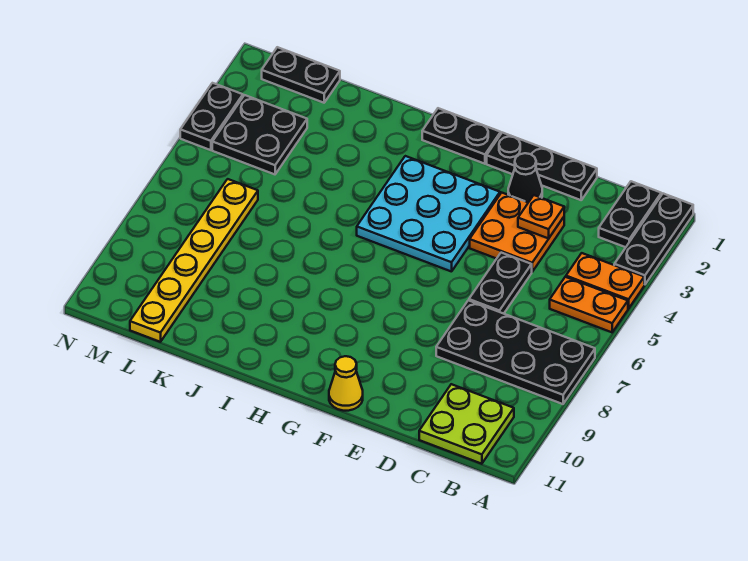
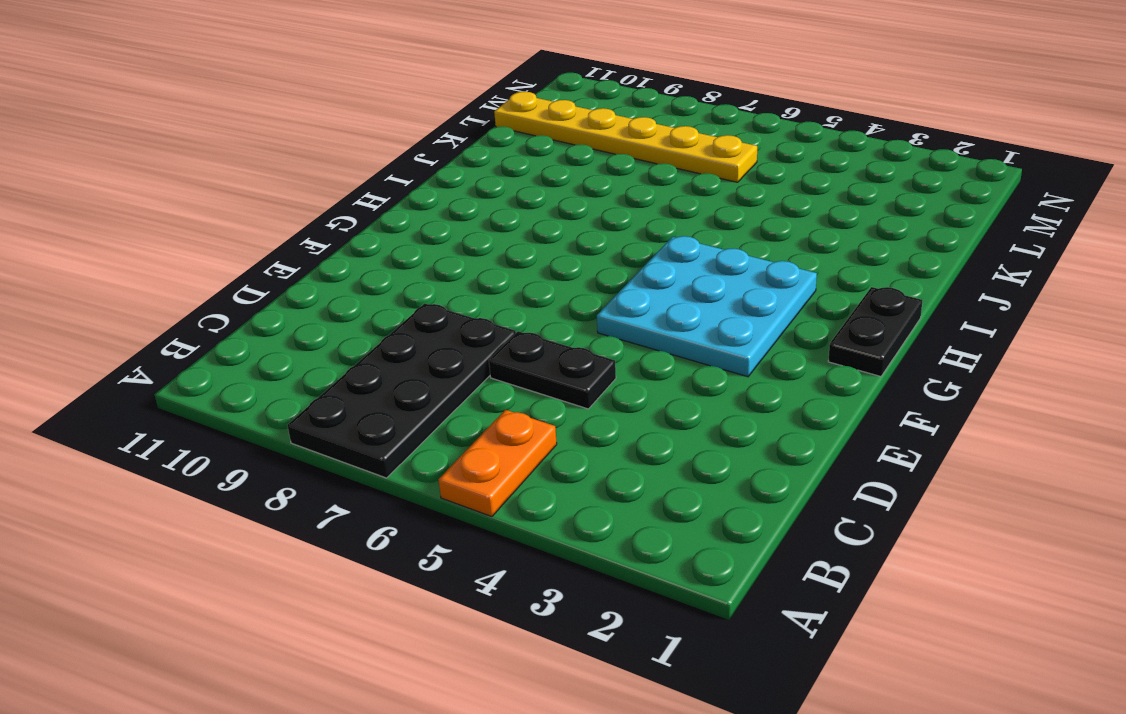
none -> black 1x3 plate [614,194,693,285]
none -> orange 1x2 plate [566,253,644,309]
none -> black 1x2 plate [599,181,661,247]

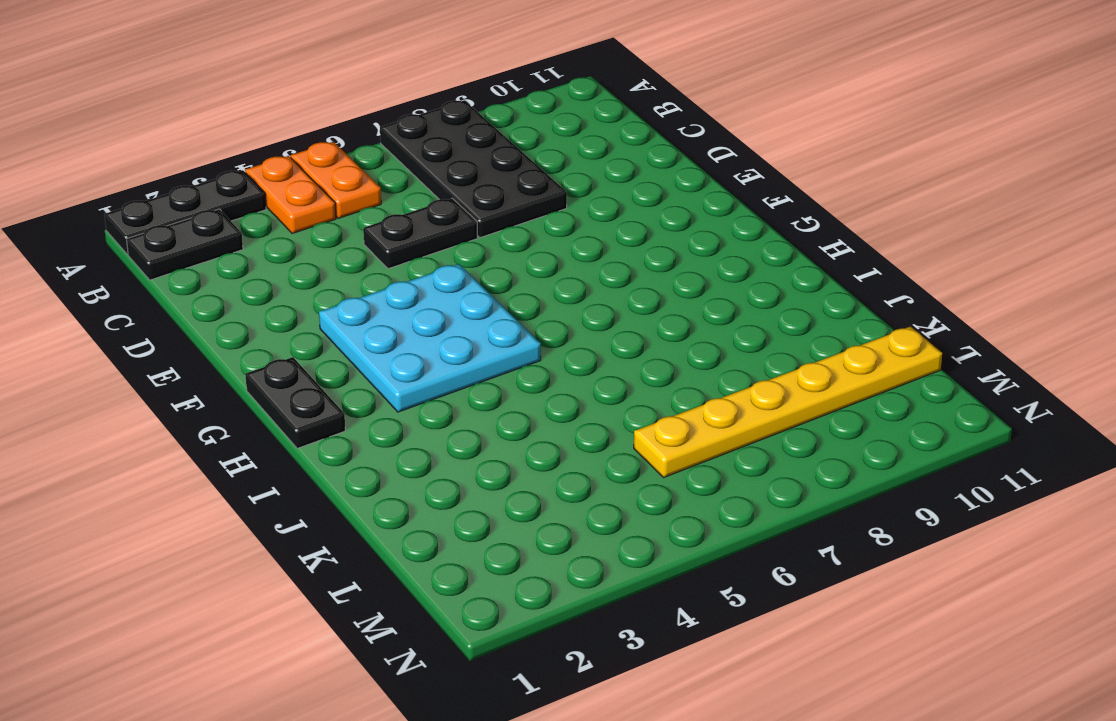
none -> lime 2x2 plate [419,384,514,464]
none -> black 1x3 plate [487,133,597,200]
none -> orange 2x2 plate [470,193,564,272]

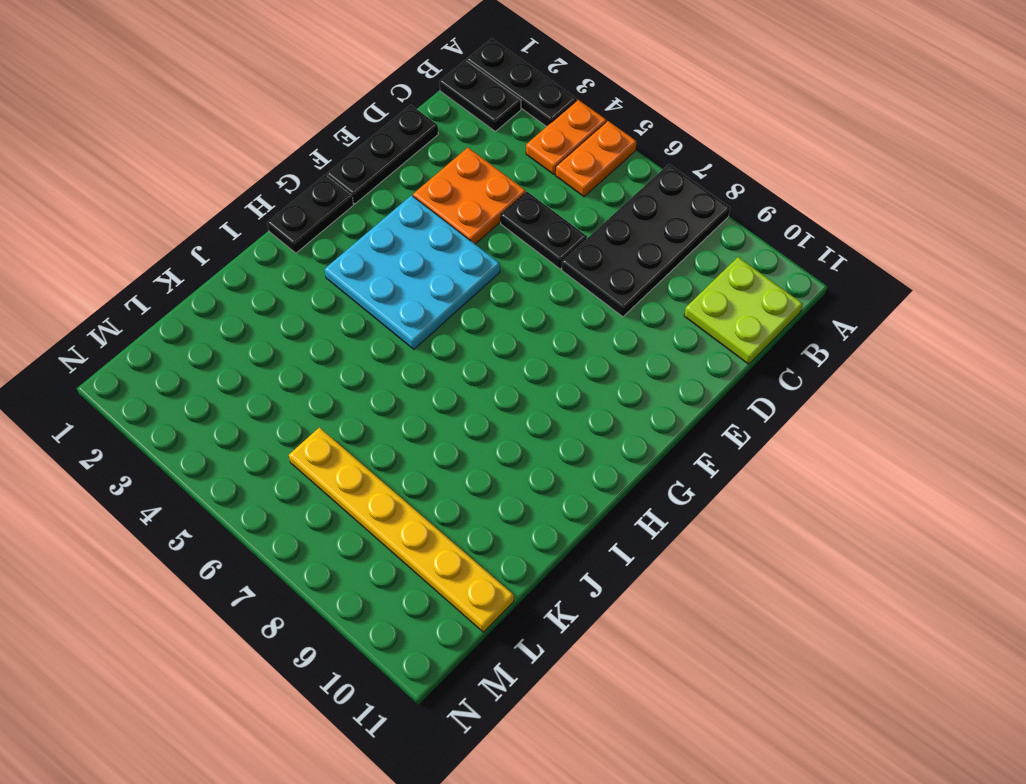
none -> black 1x1 cone [508,153,542,202]
none -> yellow 1x1 cone [329,356,363,411]
none -> black 1x2 plate [262,47,340,103]

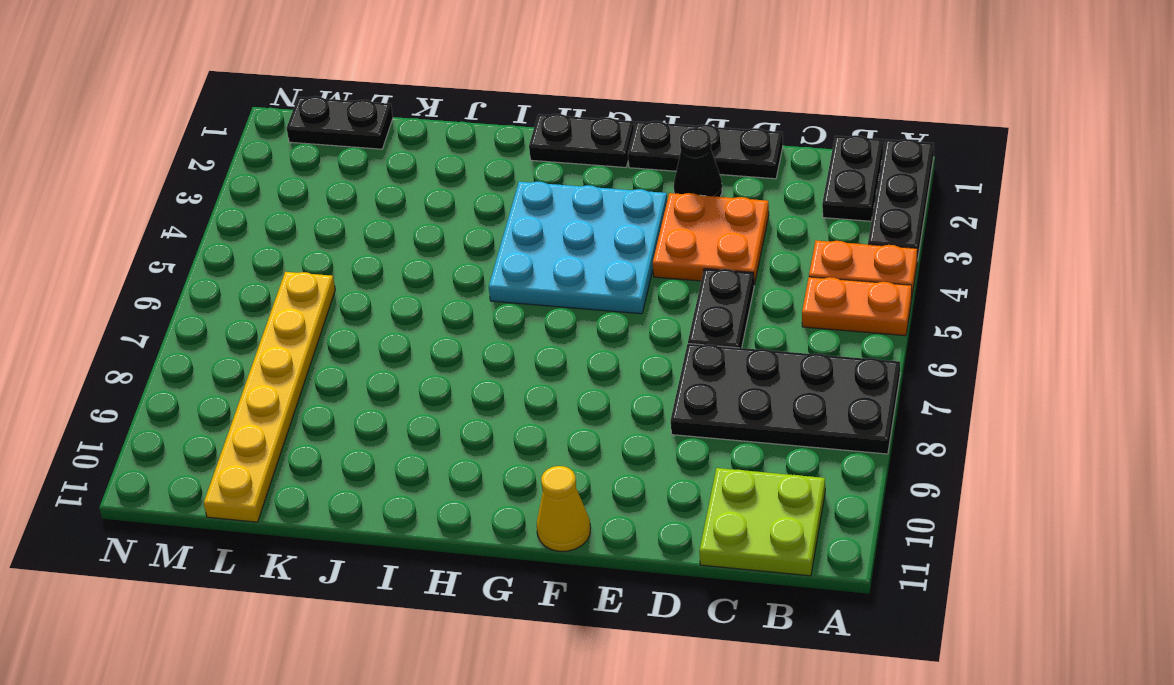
none -> black 2x2 plate [212,95,307,174]
none -> black 1x2 plate [180,83,243,150]
none -> orange 1x1 plate [518,195,564,238]

